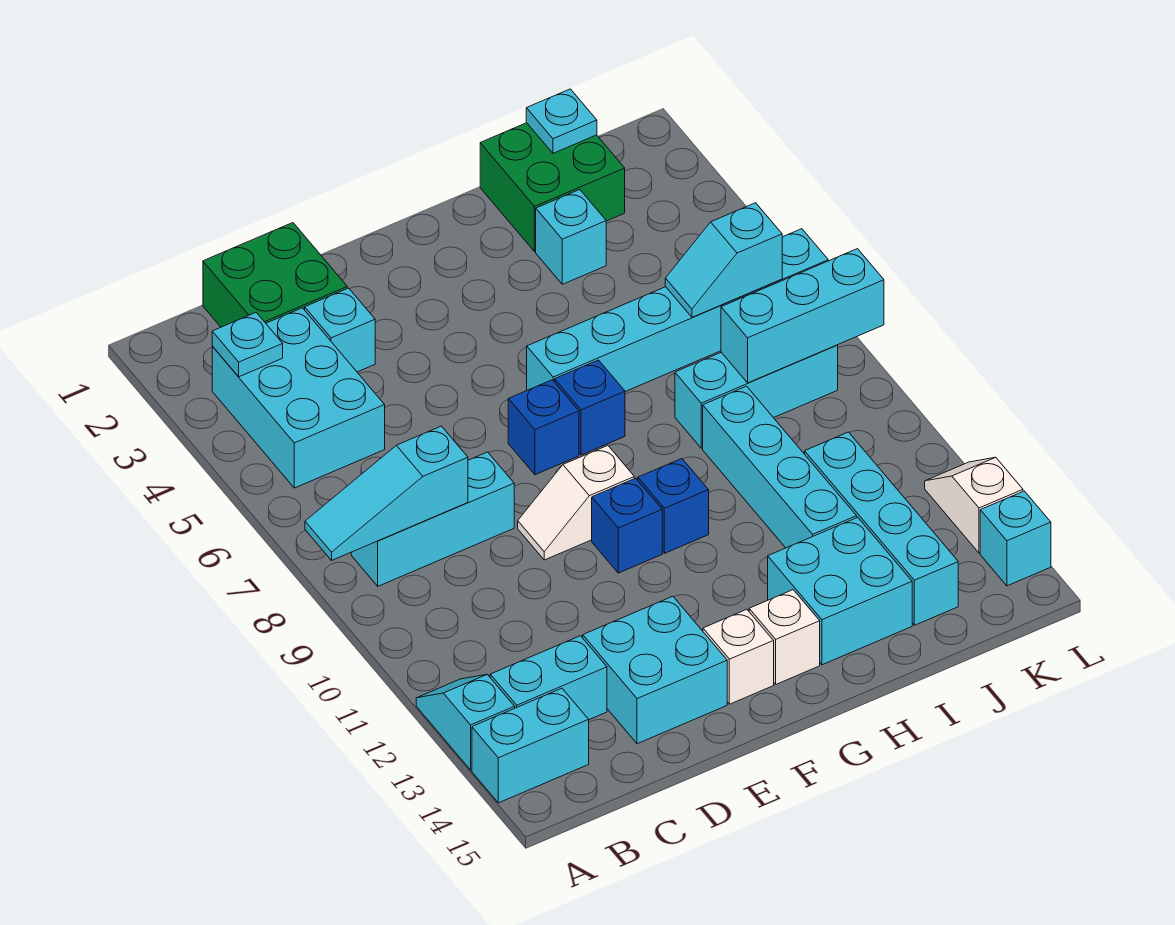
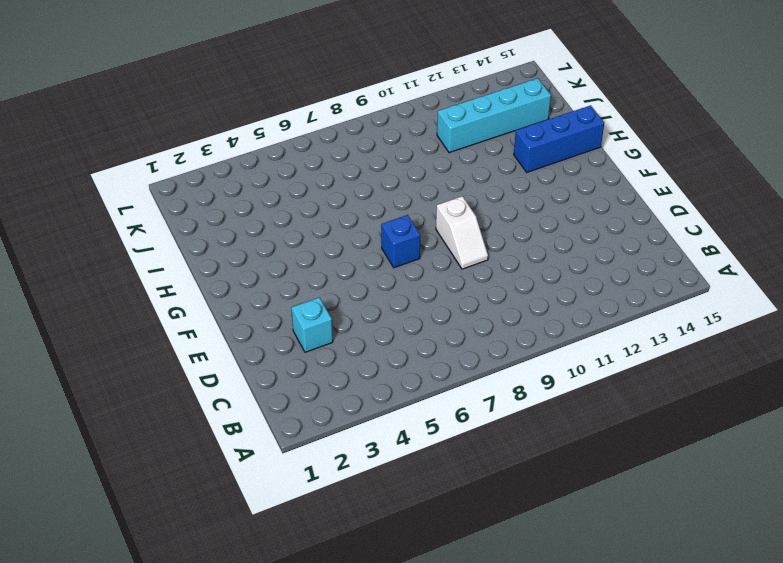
blue 1x3 brick [514,105,604,172] -> cyan 2x2 brick [768,517,912,665]
none -> cyan 1x2 slope [416,674,515,770]
none -> cyan 1x2 brick [472,688,589,803]
none -> cyan 2x3 brick [212,308,385,488]

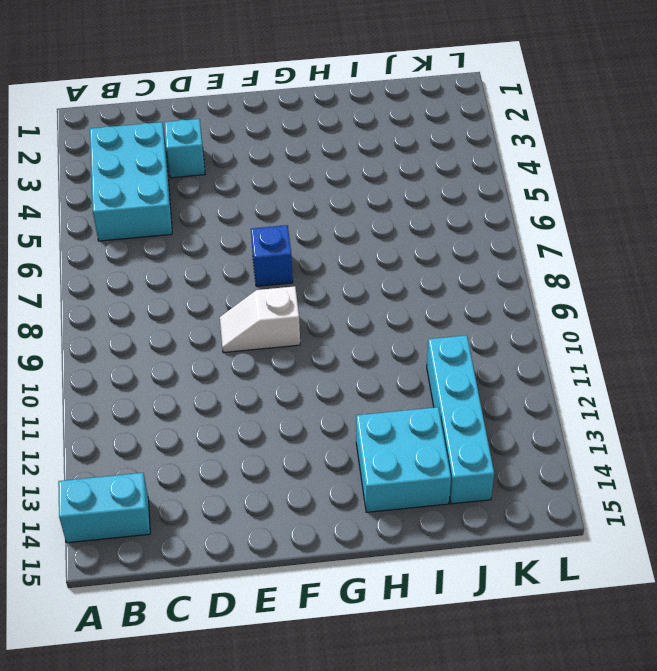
none -> cyan 1x2 slope [416,674,515,770]
none -> cyan 1x3 brick [351,452,514,586]
none -> cyan 1x2 brick [490,636,607,720]

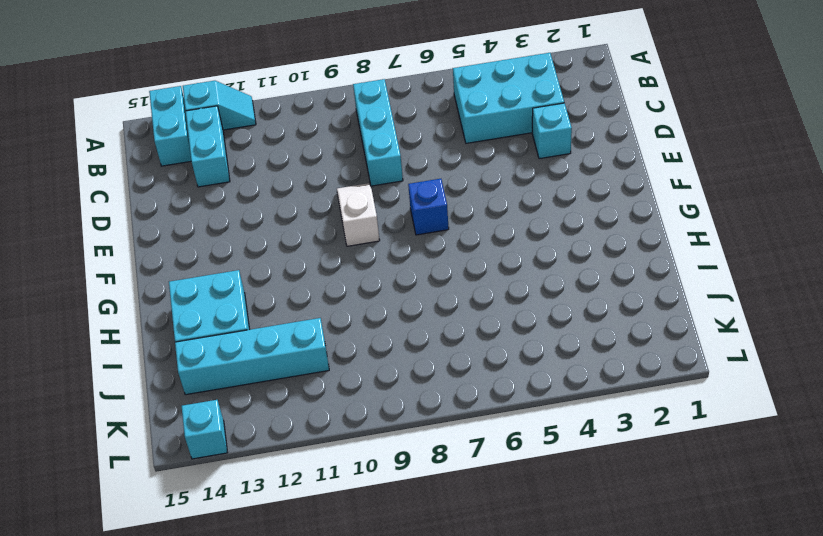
none -> green 2x2 brick [203,223,347,327]
none -> cyan 2x2 brick [583,596,727,744]
none -> blue 1x1 brick [592,478,662,573]

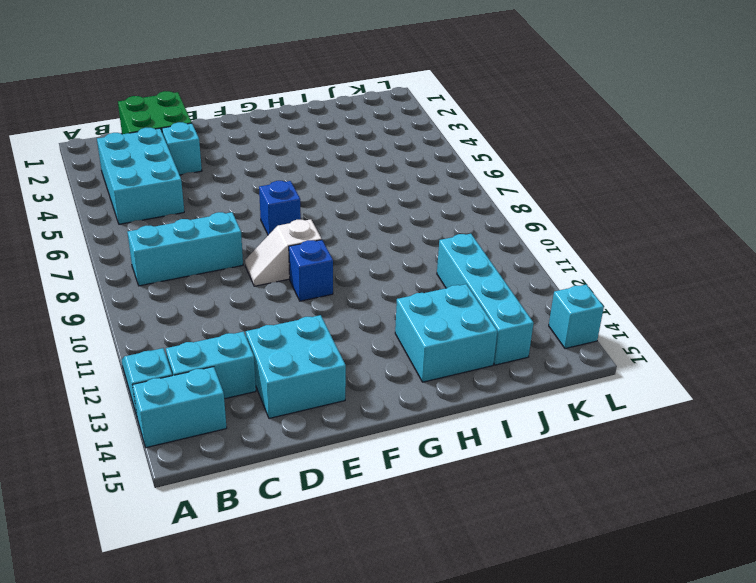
none -> white 1x1 brick [703,609,774,704]
none -> cyan 1x6 brick [527,229,828,392]
none -> blue 1x1 brick [555,360,625,455]

